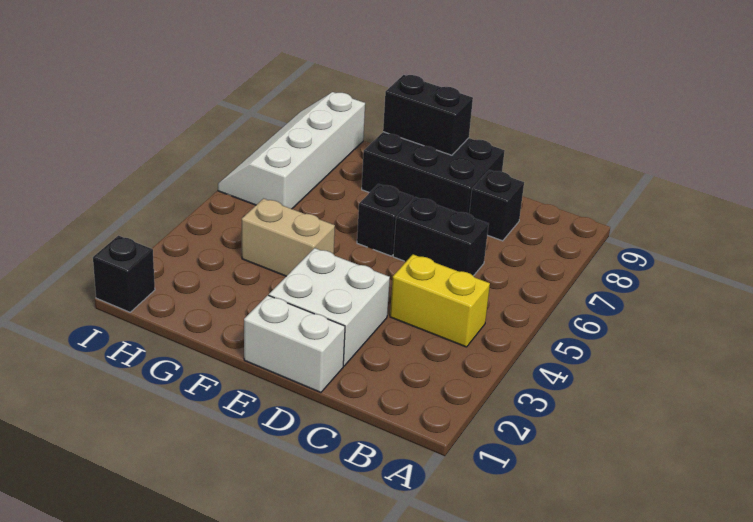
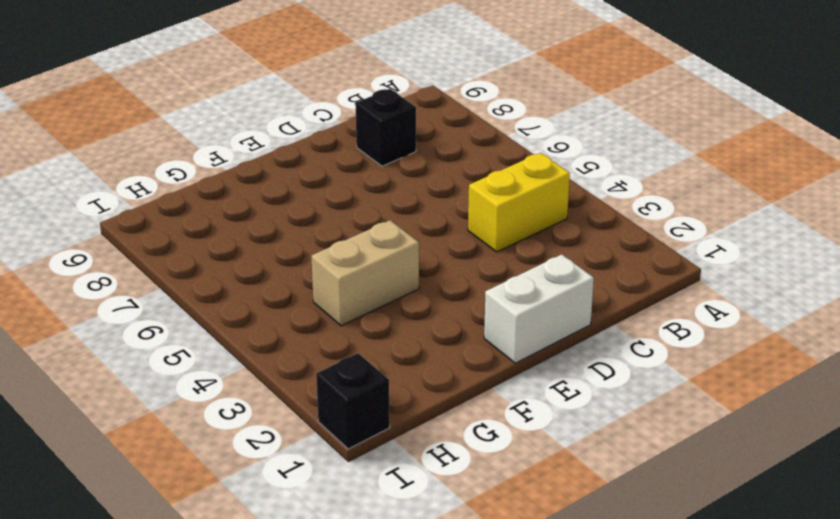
none -> black 1x2 brick [393,197,488,276]
none -> white 2x2 brick [269,248,390,366]

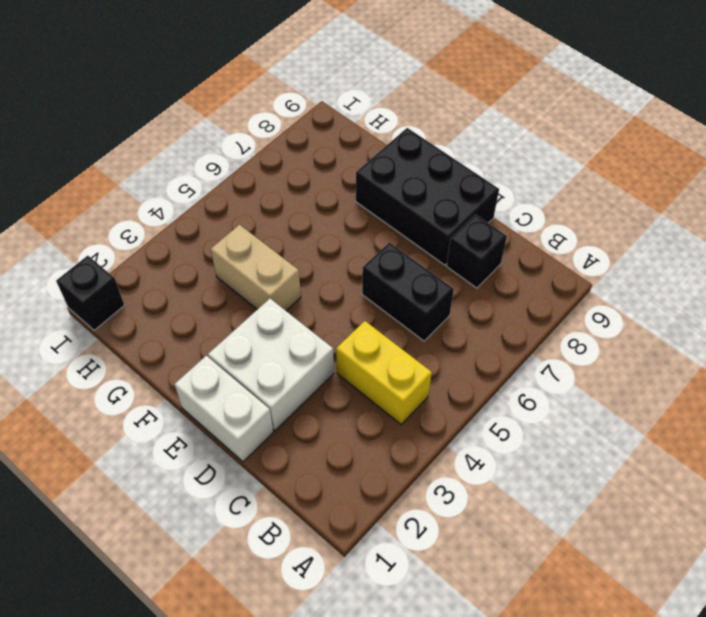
none -> black 1x1 brick [357,184,413,256]
none -> white 2x4 slope [218,92,365,209]

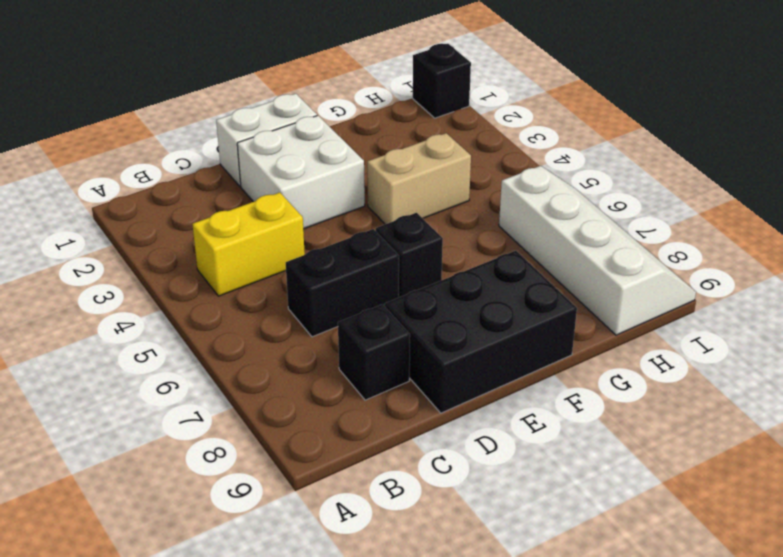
none -> black 1x2 brick [383,75,473,155]

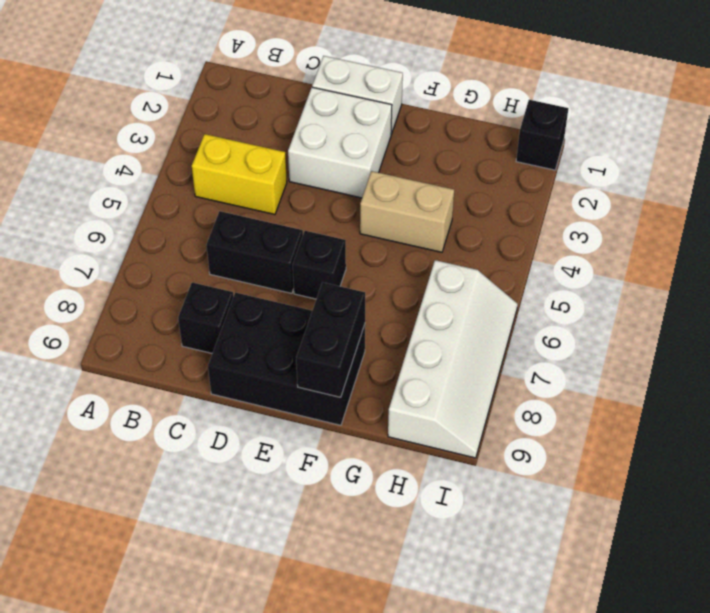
black 1x2 brick [296,282,365,397] -> black 1x2 brick turned to [383,75,473,155]

